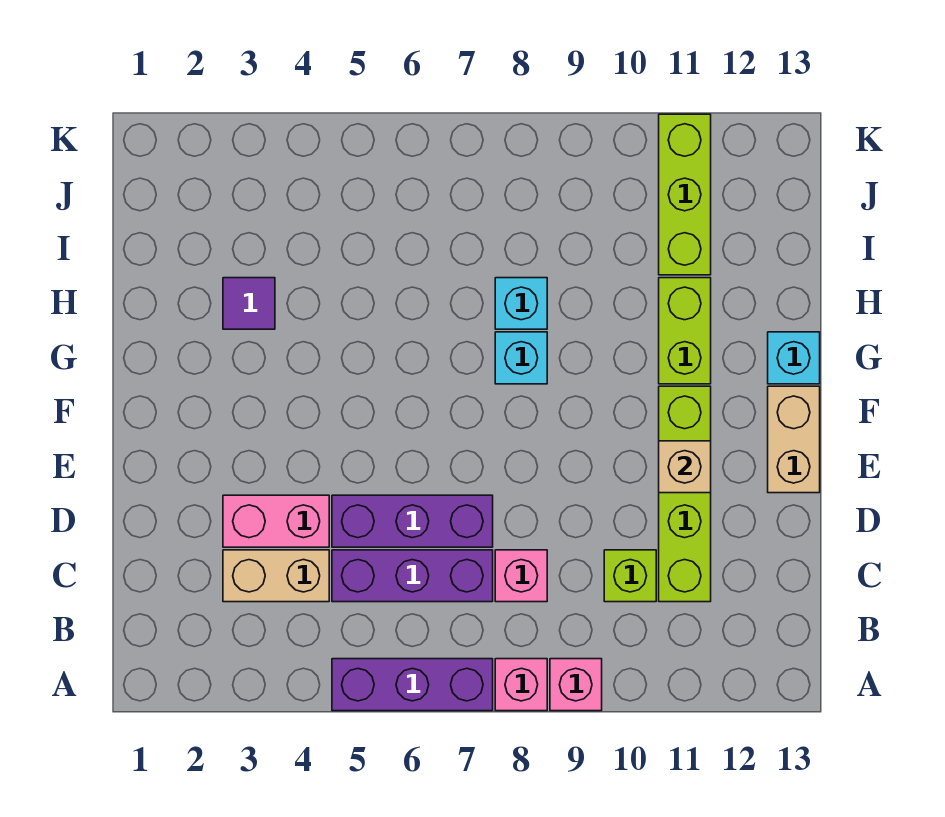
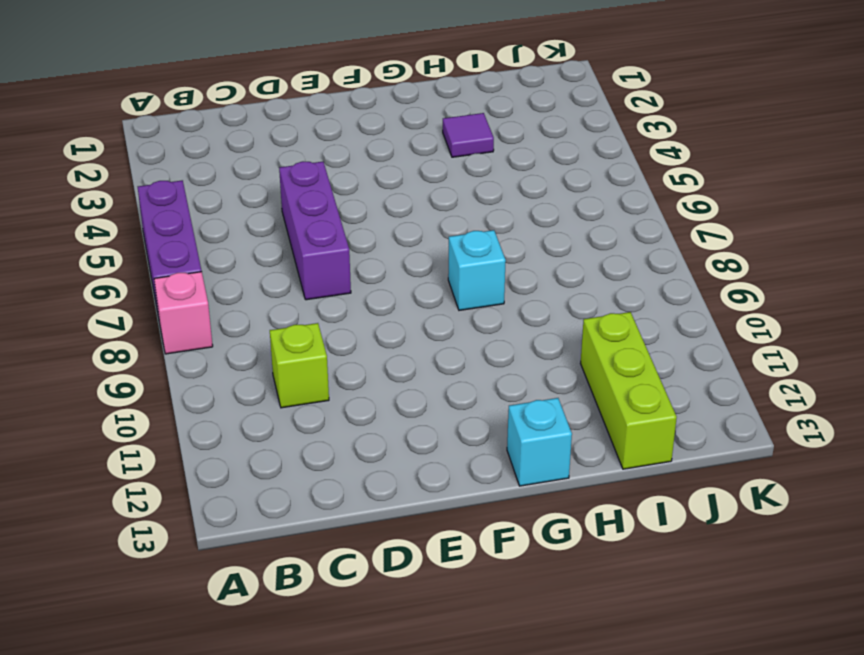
lime 1x3 brick [581,312,677,469] -> lime 1x3 brick turned to [659,114,711,275]
none -> pink 1x1 brick [550,659,602,711]
none -> tan 1x2 brick [223,550,329,602]
none -> purple 1x3 brick [332,550,493,602]

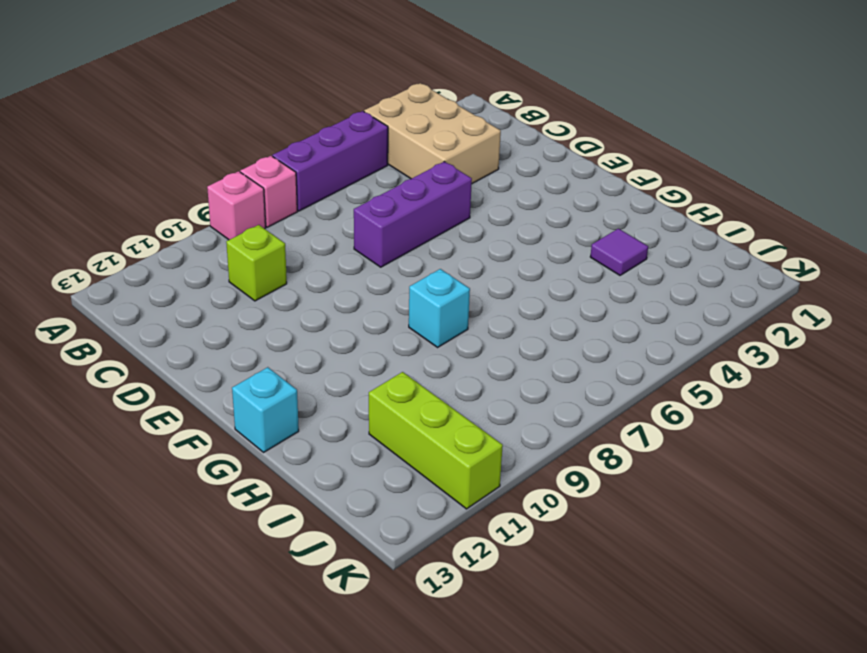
tan 2x3 brick [364,83,501,184] -> tan 1x2 brick [223,550,329,602]
none -> purple 1x3 brick [332,550,493,602]
none -> pink 1x1 brick [495,550,547,602]
none -> lime 1x4 brick [659,386,711,602]

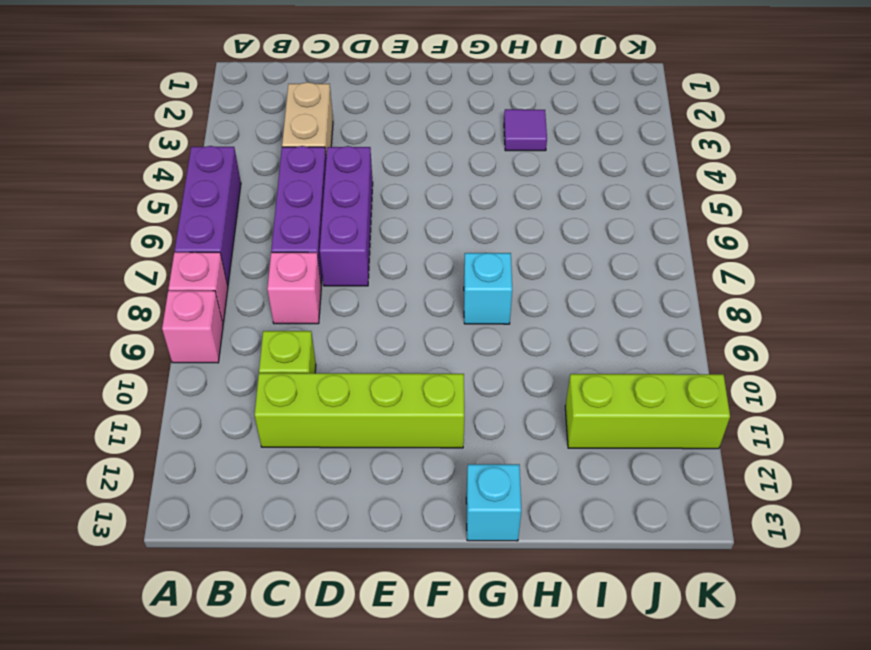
none -> pink 1x2 brick [223,495,329,547]
none -> tan 1x2 brick [768,386,820,493]
none -> lime 1x2 brick [659,278,711,384]

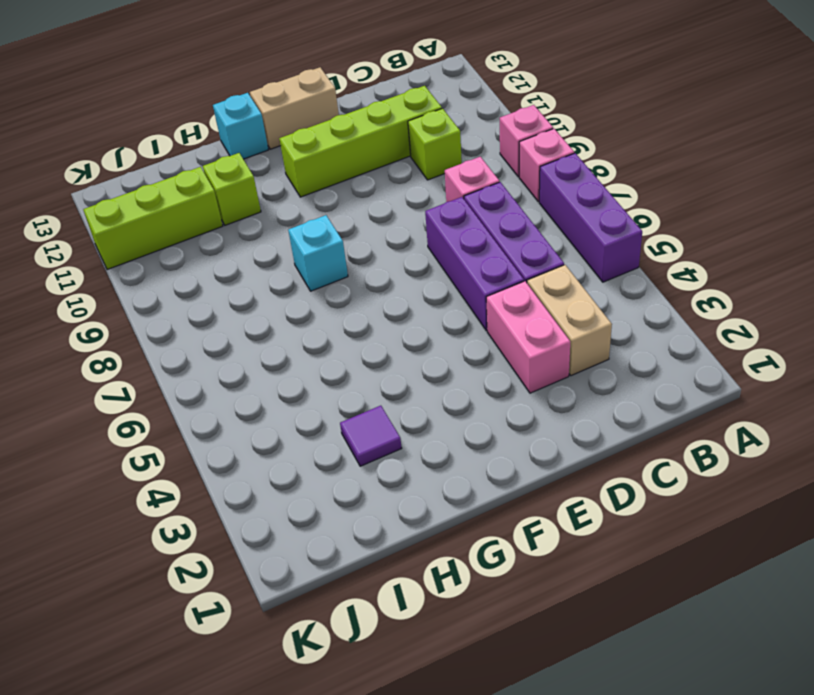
lime 1x1 brick [203,153,261,225] -> lime 1x2 brick [659,278,711,384]
none -> cyan 1x1 brick [495,278,547,329]
none -> tan 1x1 brick [659,441,711,493]

